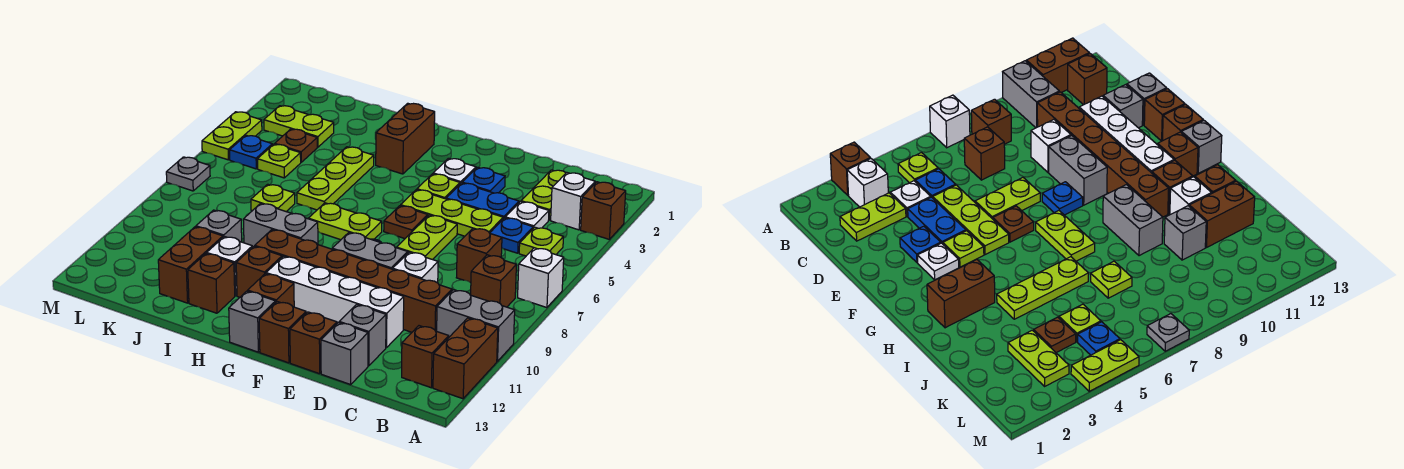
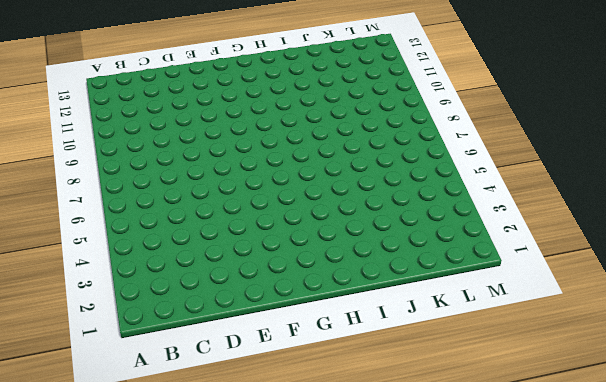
none -> brown 1x1 brick [581,182,626,239]
none -> white 1x1 brick [518,248,564,308]
none -> grey 1x2 brick [437,290,515,361]
none -> brown 1x2 brick [433,318,498,399]

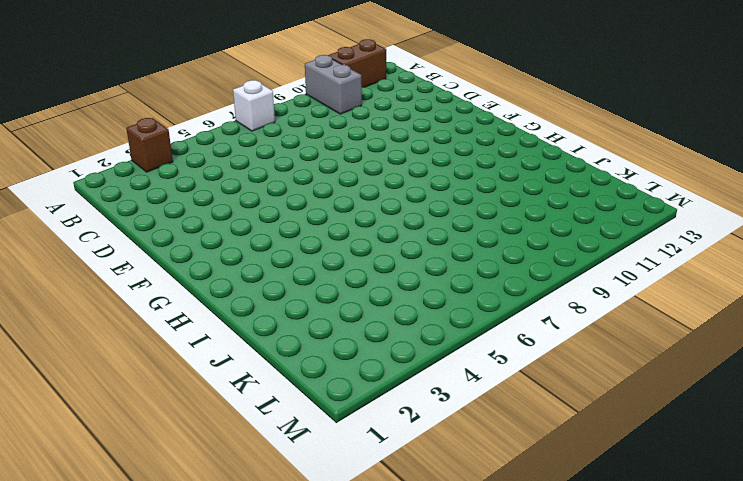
none -> white 1x1 brick [551,173,595,230]
none -> lime 1x1 plate [519,227,563,256]
none -> brown 1x1 brick [471,255,516,307]
none -> brown 1x1 brick [402,326,449,388]

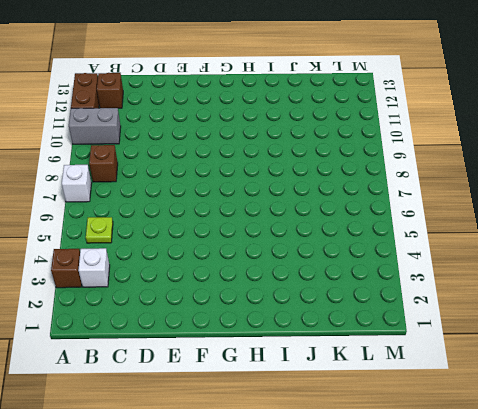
none -> lime 1x2 plate [521,170,566,220]
none -> white 1x1 plate [505,202,549,228]
none -> blue 1x1 plate [490,218,533,253]
none -> brown 1x1 brick [456,228,502,283]

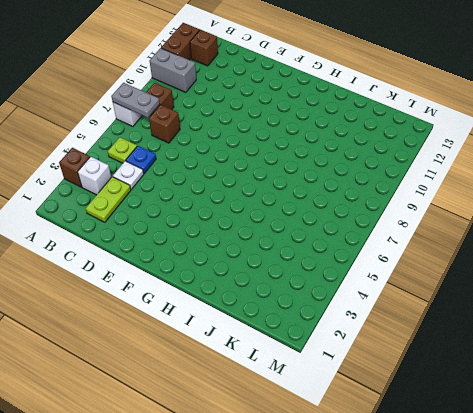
grey 1x2 plate [111,83,160,118] -> none
none -> brown 1x6 brick [255,230,452,332]
none -> blue 1x2 plate [446,183,519,219]
none -> lime 1x3 plate [401,190,503,236]
none -> white 1x1 brick [393,252,438,283]

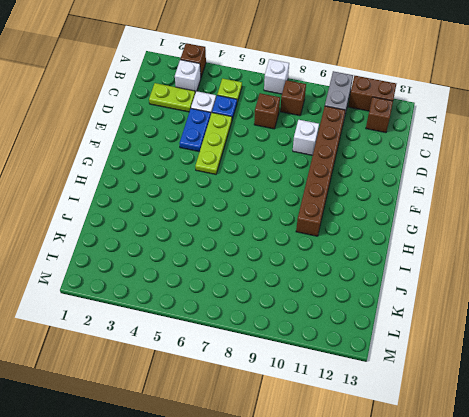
none -> white 1x4 brick [266,256,404,348]
none -> grey 1x1 brick [339,304,386,366]
none -> grey 1x1 brick [321,323,368,385]
none -> blue 1x1 plate [462,167,505,193]

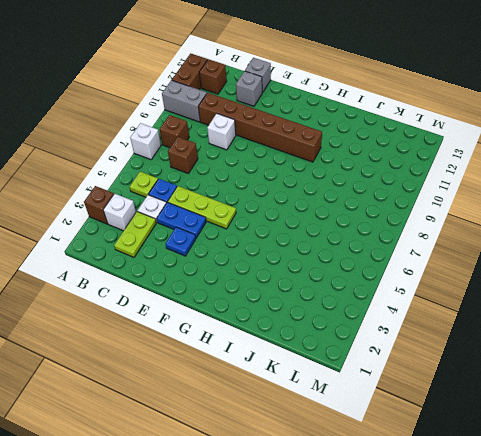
none -> white 1x4 brick [266,256,404,348]
none -> lime 1x2 plate [397,215,457,260]
none -> grey 1x2 brick [332,232,408,269]
none -> brown 1x1 brick [290,312,337,374]

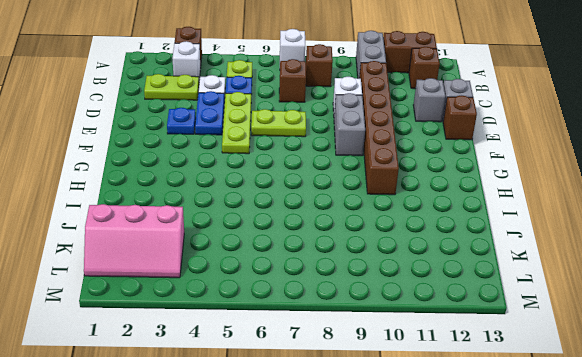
pink 2x3 slope [84,204,184,278] -> lime 1x2 plate [264,106,334,147]
none -> white 1x4 brick [266,256,404,348]
none -> white 1x1 plate [433,158,476,184]
none -> lime 1x1 plate [417,174,460,199]
none -> brown 1x1 plate [384,206,428,239]

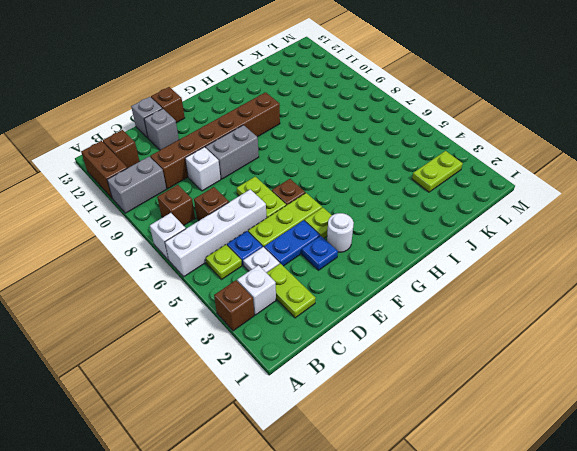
white 1x4 brick [165,189,266,277] -> white 1x4 brick moved to [266,256,404,348]
white 1x1 round brick [327,213,354,252] -> white 1x1 plate [433,158,476,184]
none -> blue 1x1 plate [1042,182,1083,215]
none -> brown 1x1 brick [259,302,306,363]
none -> lime 1x2 plate [308,203,382,240]
none -> brown 1x1 brick [248,274,294,307]

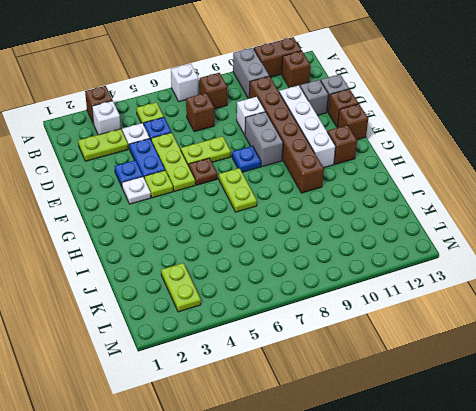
none -> grey 1x1 brick [229,291,276,352]
none -> brown 1x2 brick [376,103,435,174]
none -> grey 1x2 brick [243,203,318,247]
none -> brown 1x1 brick [236,246,282,297]

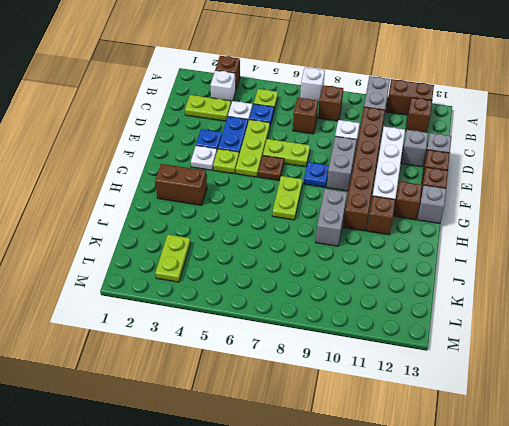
none -> lime 1x3 plate [297,147,374,210]
none -> white 1x1 brick [207,237,252,296]
none -> brown 1x1 brick [188,253,235,313]
none -> lime 1x1 plate [251,184,295,212]

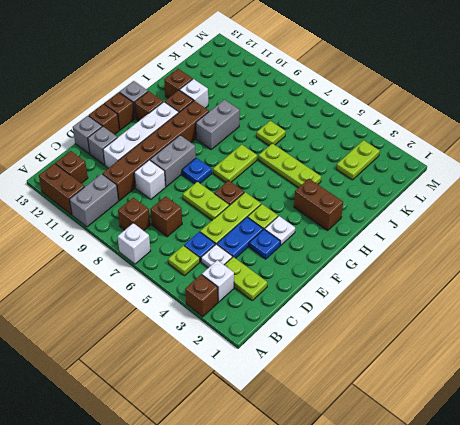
none -> grey 1x1 brick [196,210,242,242]
none -> brown 1x2 brick [158,227,223,303]
none -> brown 1x1 plate [275,129,317,162]
none -> lime 1x1 plate [257,144,301,178]

